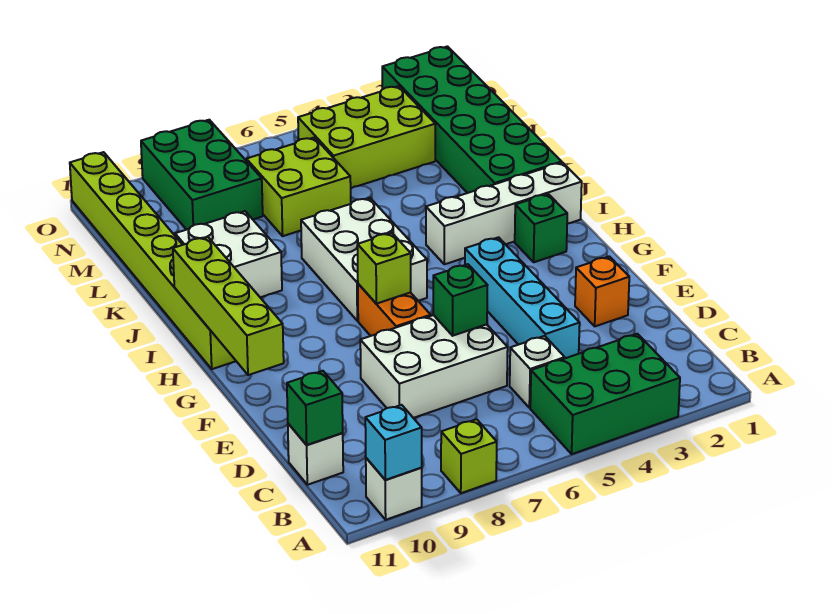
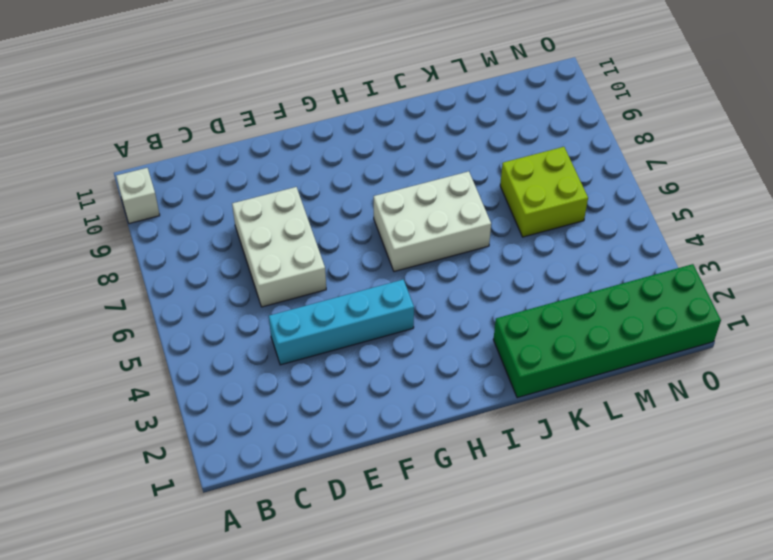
none -> green 2x3 brick [530,334,680,454]
none -> lime 1x1 brick [441,419,497,493]
none -> white 1x1 brick [510,336,565,408]

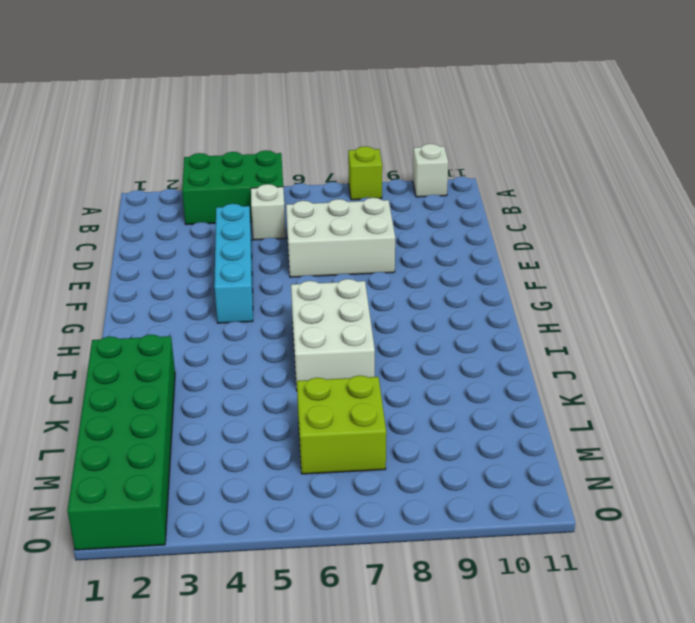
none -> white 1x1 brick [288,424,343,485]
none -> orange 1x1 brick [575,256,629,326]
none -> orange 1x2 brick [358,284,431,336]

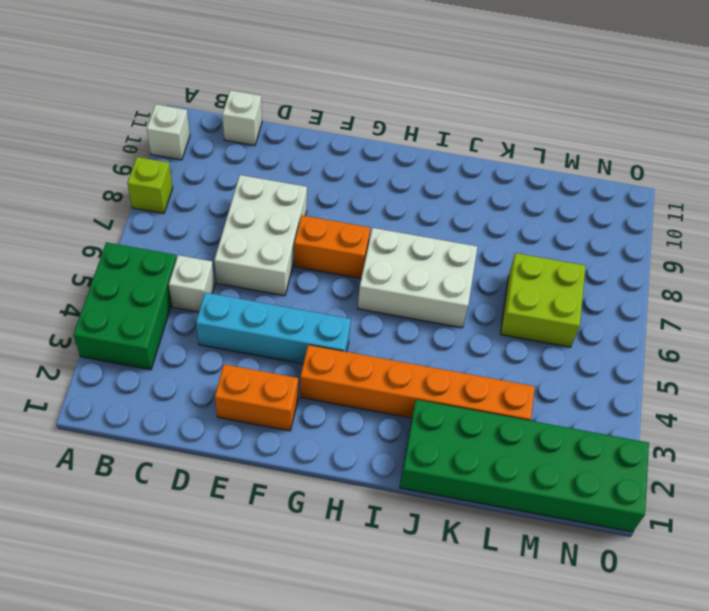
orange 1x2 brick [215,364,298,431] -> orange 1x1 brick [575,256,629,326]
orange 1x6 brick [300,345,535,421] -> white 1x4 brick [426,163,582,264]
none -> green 1x1 brick [515,194,567,262]
none -> lime 1x8 brick [70,152,236,369]
none -> white 2x2 brick [175,211,282,297]

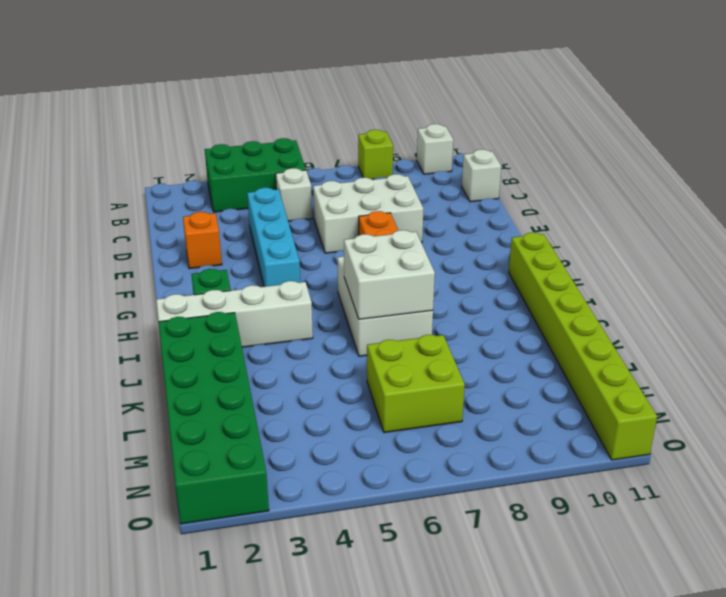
white 2x2 brick [344,230,435,319] -> white 2x2 brick moved to [175,211,282,297]
none -> lime 2x3 brick [298,86,435,188]
none -> green 2x3 brick [141,120,263,230]
none -> cyan 1x1 brick [365,405,422,480]

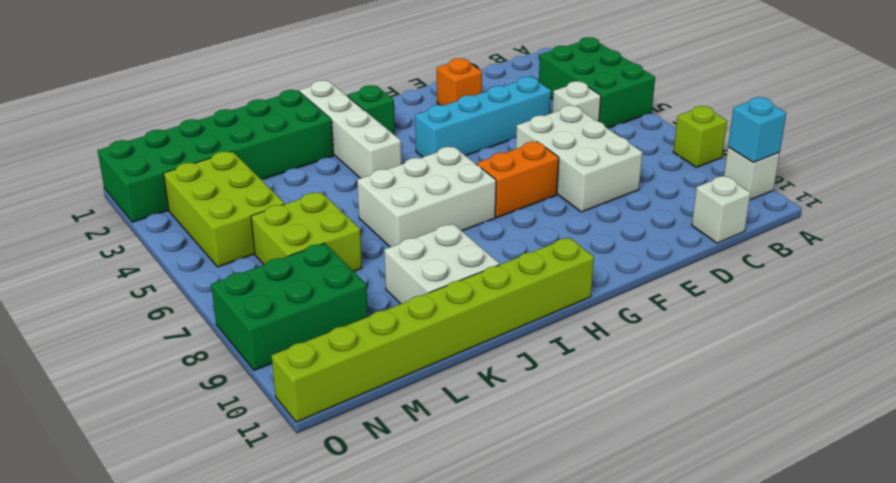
none -> green 1x1 brick [287,371,343,445]
none -> green 1x1 brick [433,264,488,336]
none -> lime 1x4 brick [173,237,284,375]

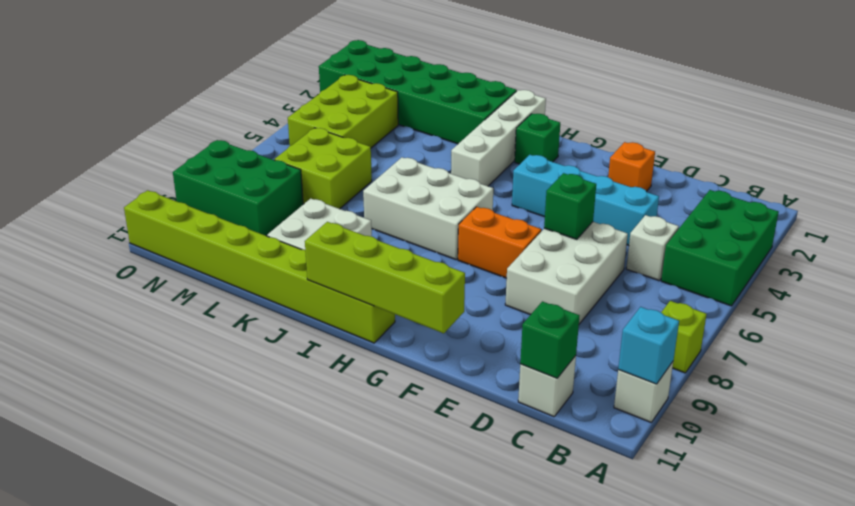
none -> lime 1x1 brick [357,233,411,304]

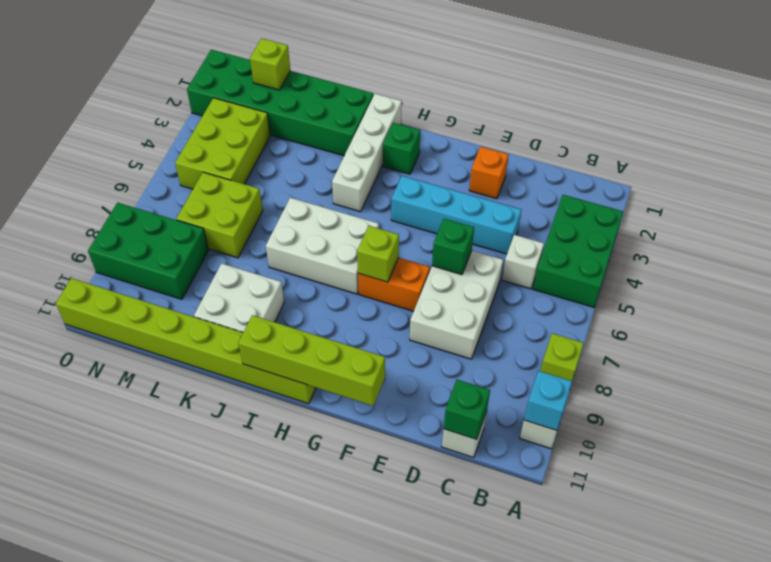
lime 1x1 brick [250,38,290,90] -> none

